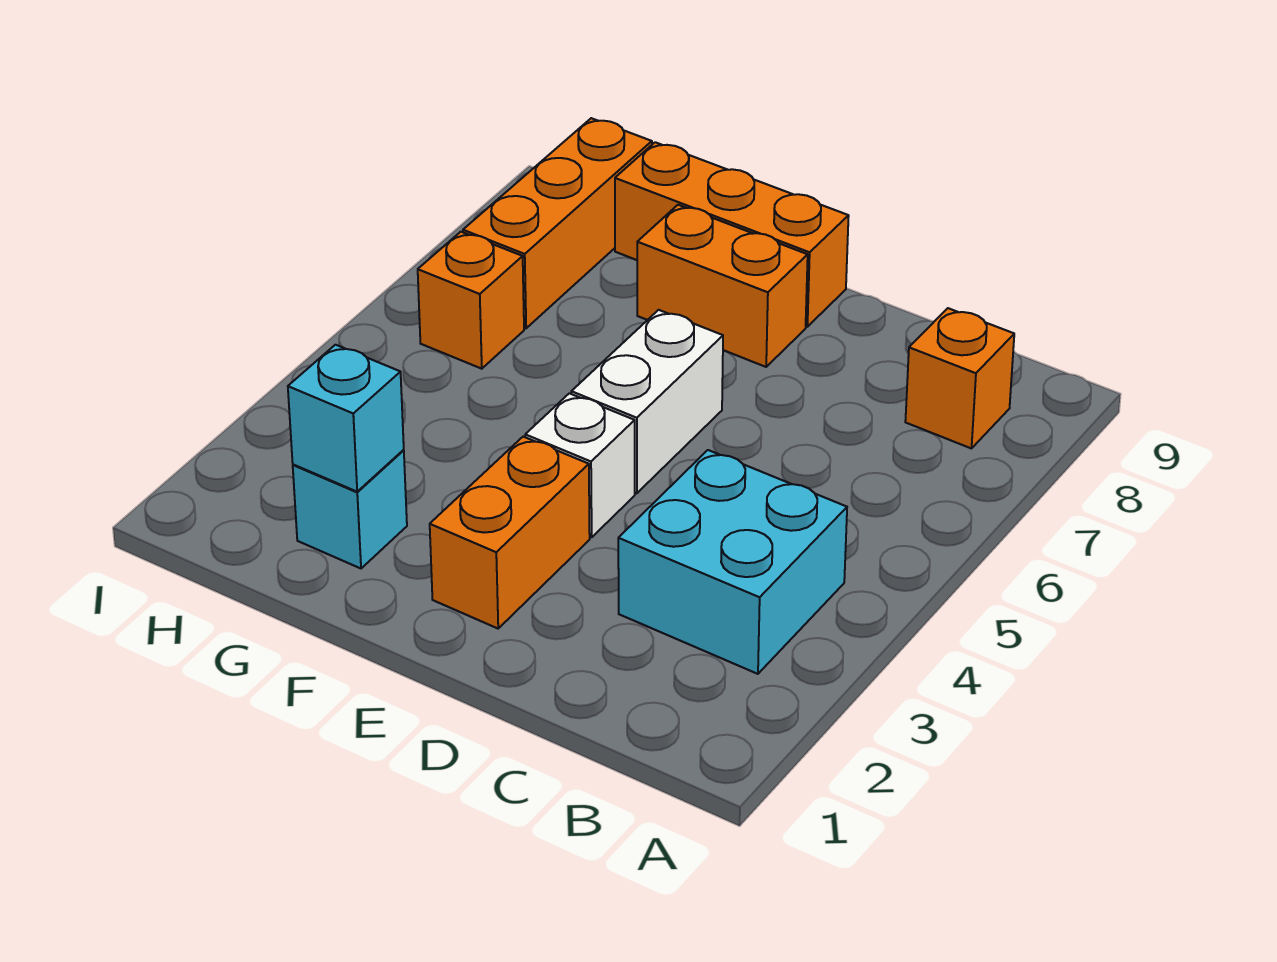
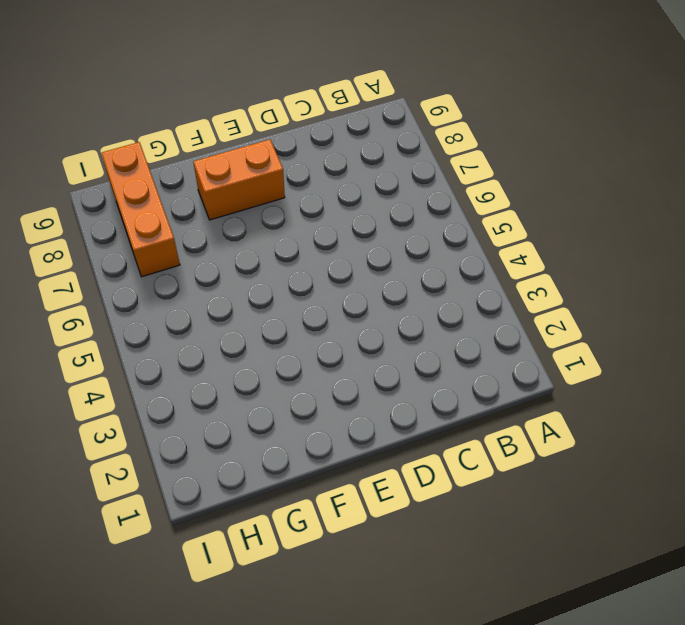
none -> cyan 2x2 brick [618,450,847,674]
none -> orange 1x1 brick [905,308,1014,449]

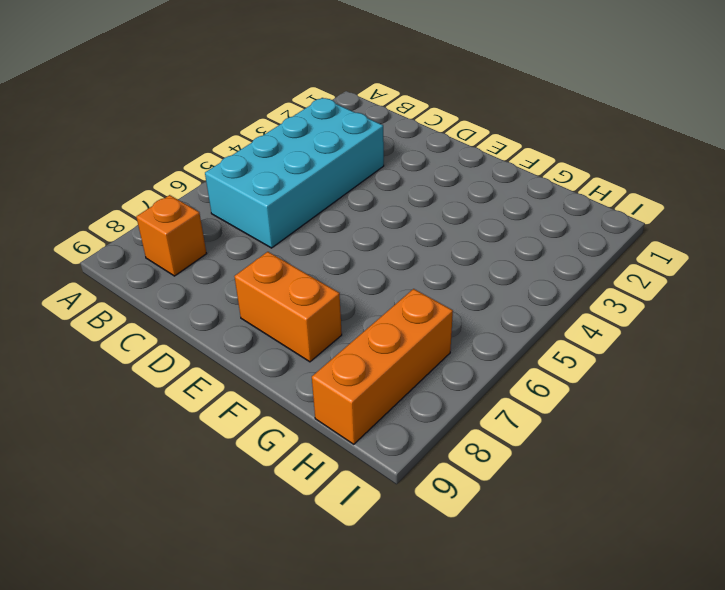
cyan 2x4 brick [205,98,384,248] -> cyan 2x2 brick [618,450,847,674]
none -> orange 1x2 brick [430,437,590,628]
none -> white 1x1 brick [525,393,635,537]

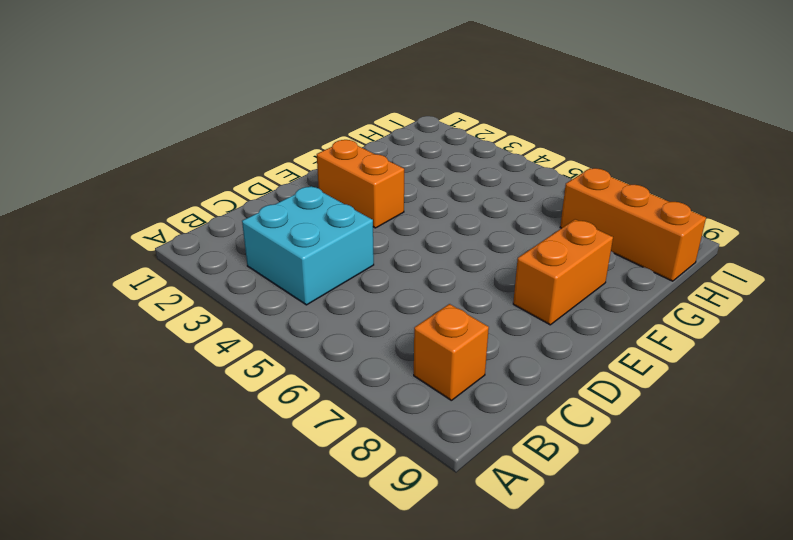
none -> white 1x1 brick [525,393,635,537]
none -> white 1x2 brick [571,310,723,493]

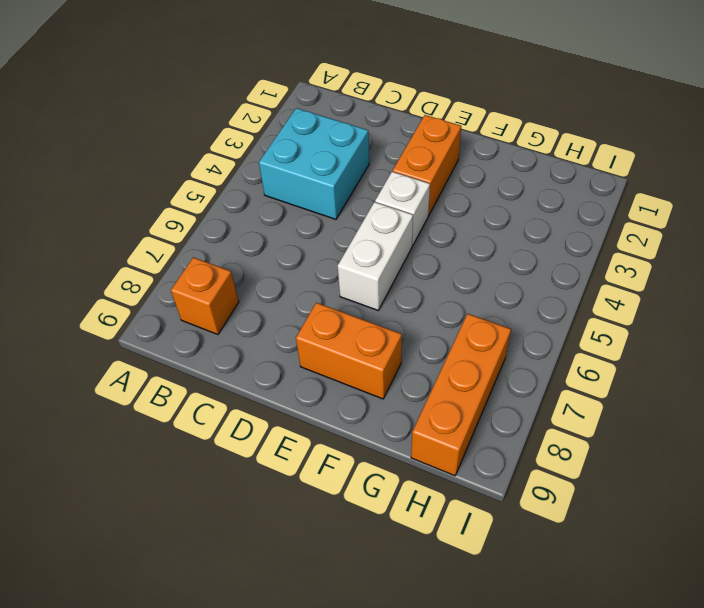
none -> orange 1x3 brick [615,142,849,327]
none -> cyan 1x1 brick [293,450,407,568]

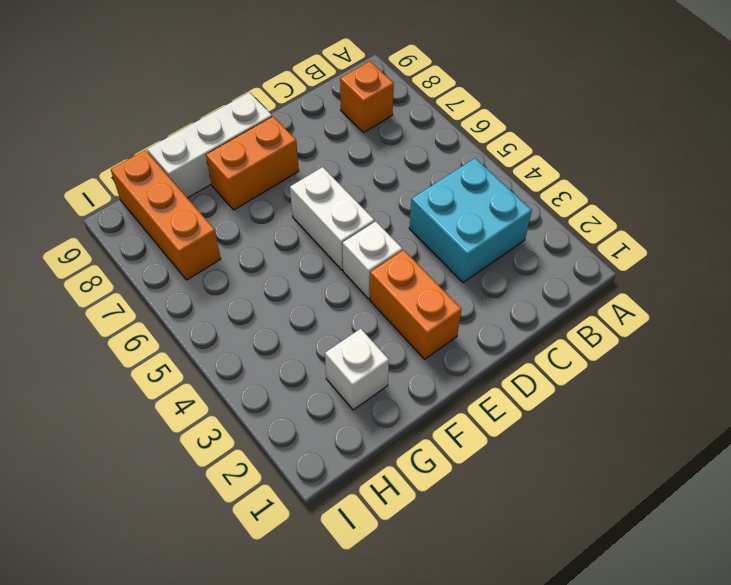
white 1x3 brick [147,92,272,198] -> orange 1x3 brick [615,142,849,327]
white 1x1 brick [325,329,389,410] -> cyan 1x1 brick [293,450,407,568]
none -> orange 1x1 brick [418,232,524,369]
none -> cyan 1x1 brick [288,345,404,492]

